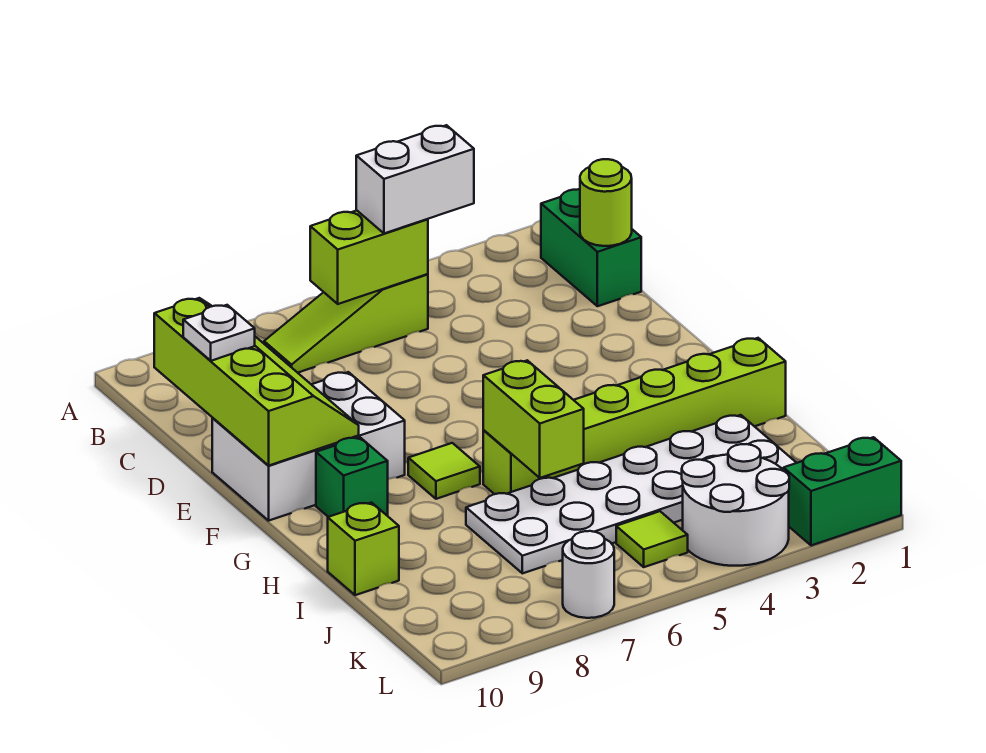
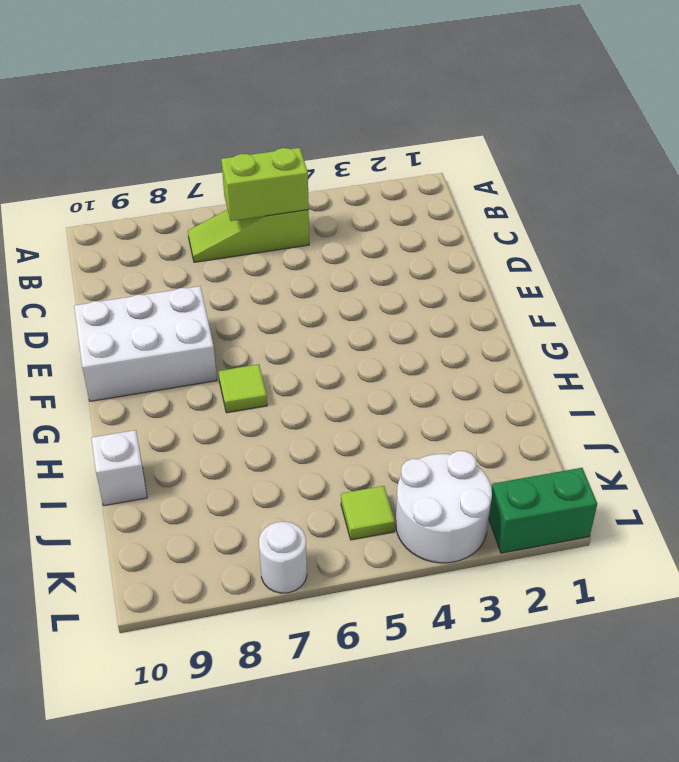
white 1x1 brick [92,430,147,506] -> lime 1x1 brick [328,503,399,595]
none -> green 1x2 brick [541,189,641,306]
none -> green 1x1 brick [316,437,388,517]
none -> lime 1x6 brick [483,338,786,494]

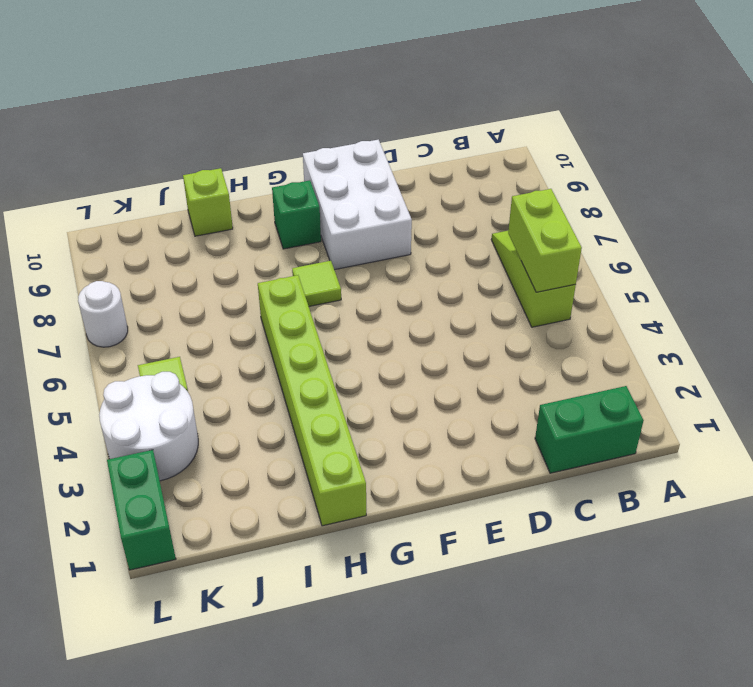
none -> white 2x6 plate [466,415,796,573]
none -> lime 1x1 round brick [580,159,632,246]
none -> lime 2x4 slope [154,298,359,465]

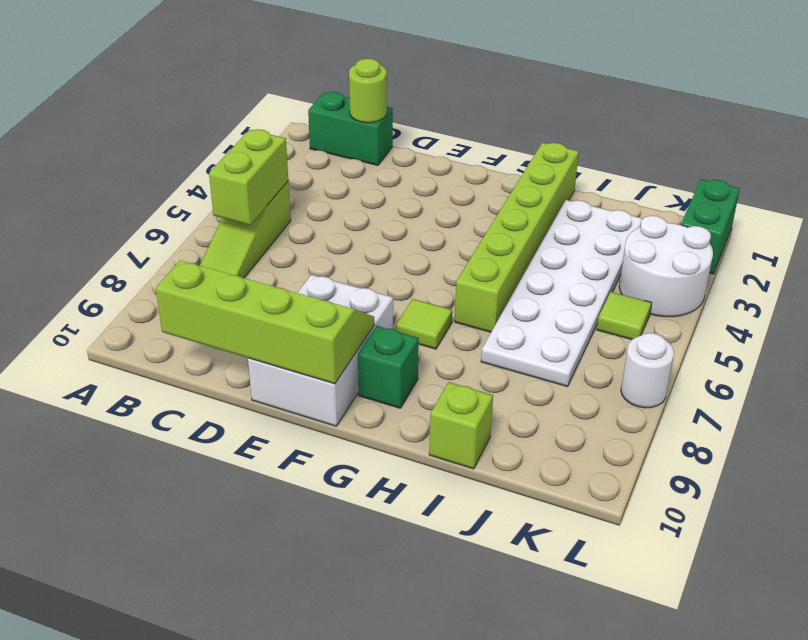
none -> lime 1x2 brick [483,360,584,478]
none -> white 1x2 brick [356,125,474,233]
none -> white 1x1 plate [183,305,255,361]

